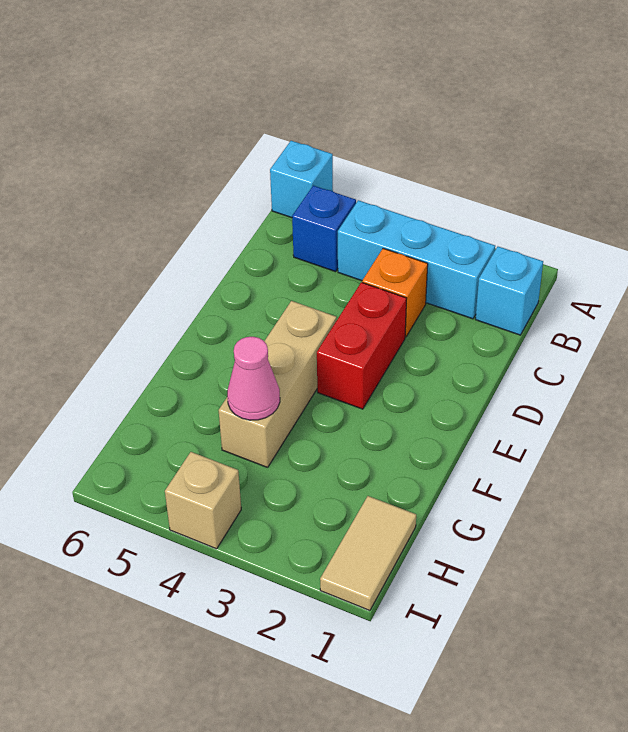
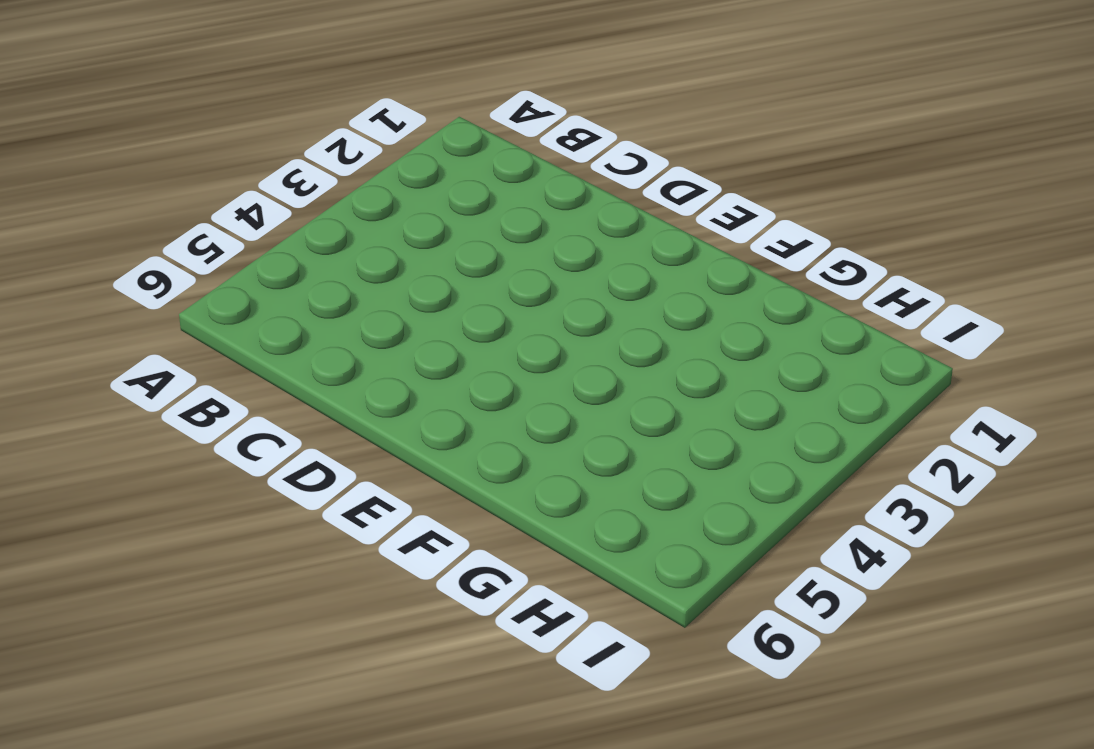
none -> cyan 1x1 brick [270,141,333,218]
none -> cyan 1x1 brick [475,247,543,335]

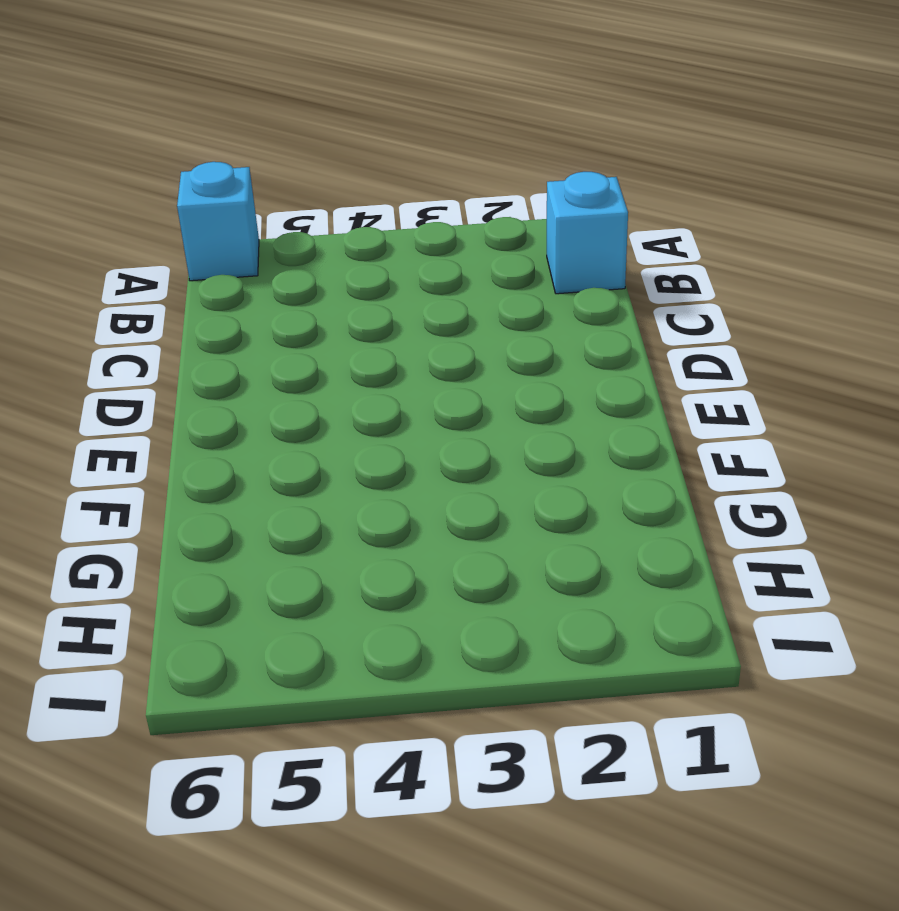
none -> cyan 1x3 brick [338,200,495,319]
none -> blue 1x1 brick [292,186,356,272]

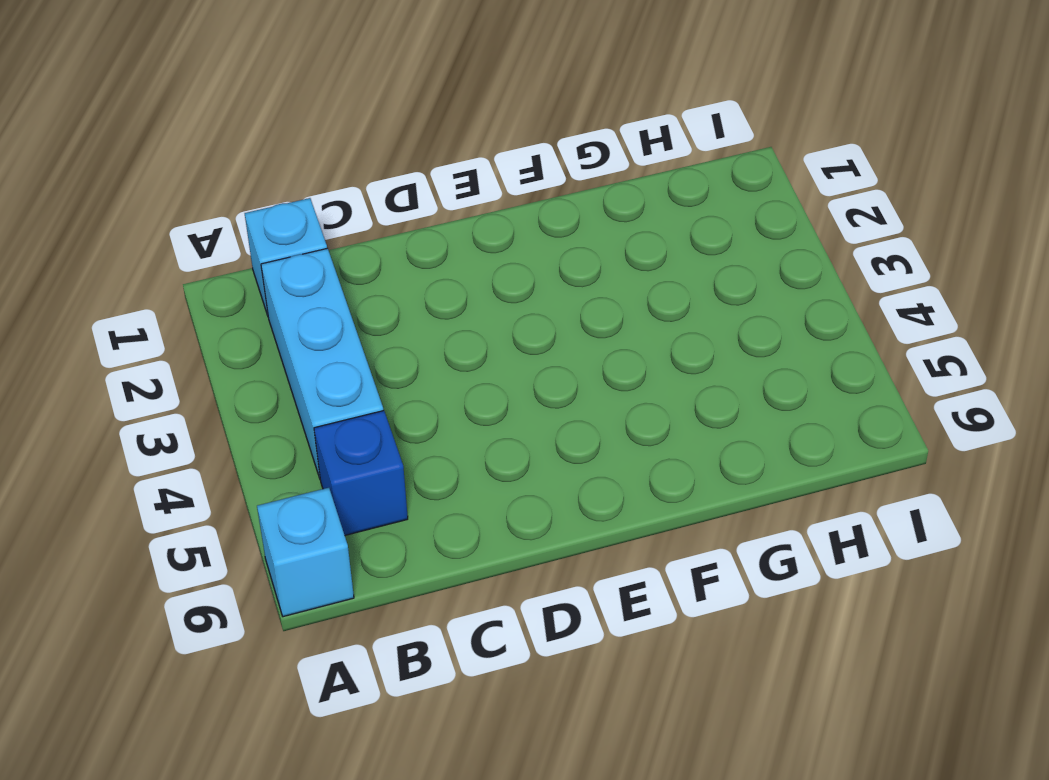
none -> orange 1x1 brick [362,248,428,337]
none -> red 1x2 brick [317,282,407,409]

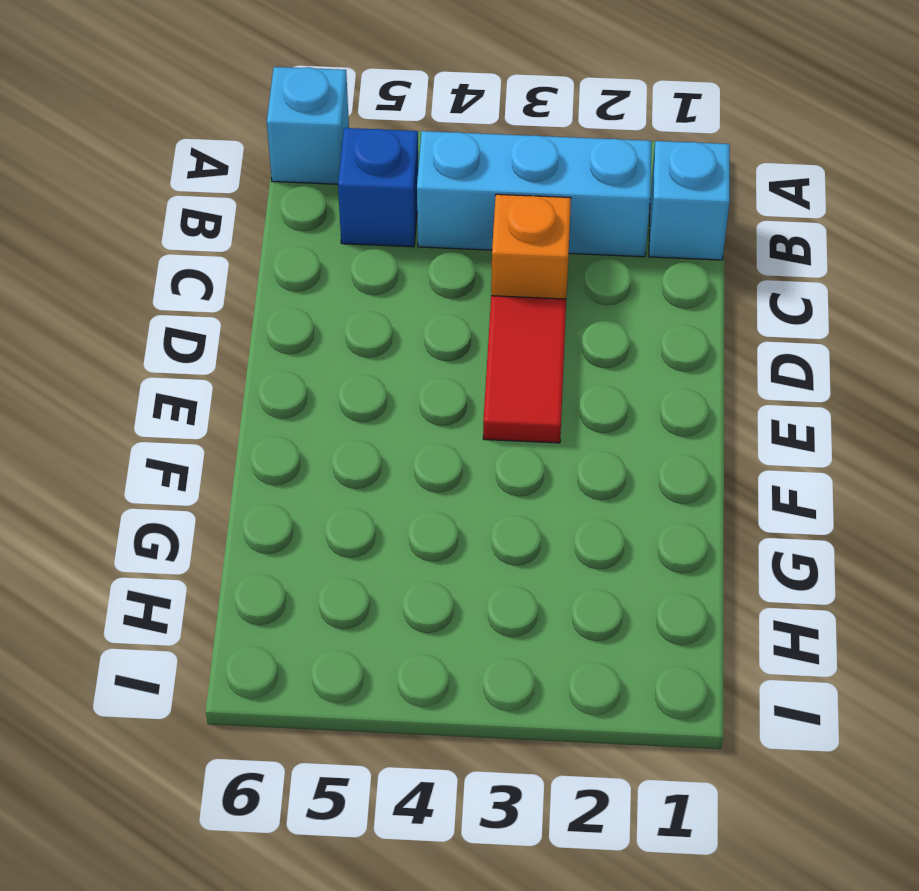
red 1x2 tile [483,296,566,443] -> red 1x2 brick [317,282,407,409]
none -> tan 1x3 brick [219,301,336,467]
none -> tan 1x2 tile [320,496,416,611]

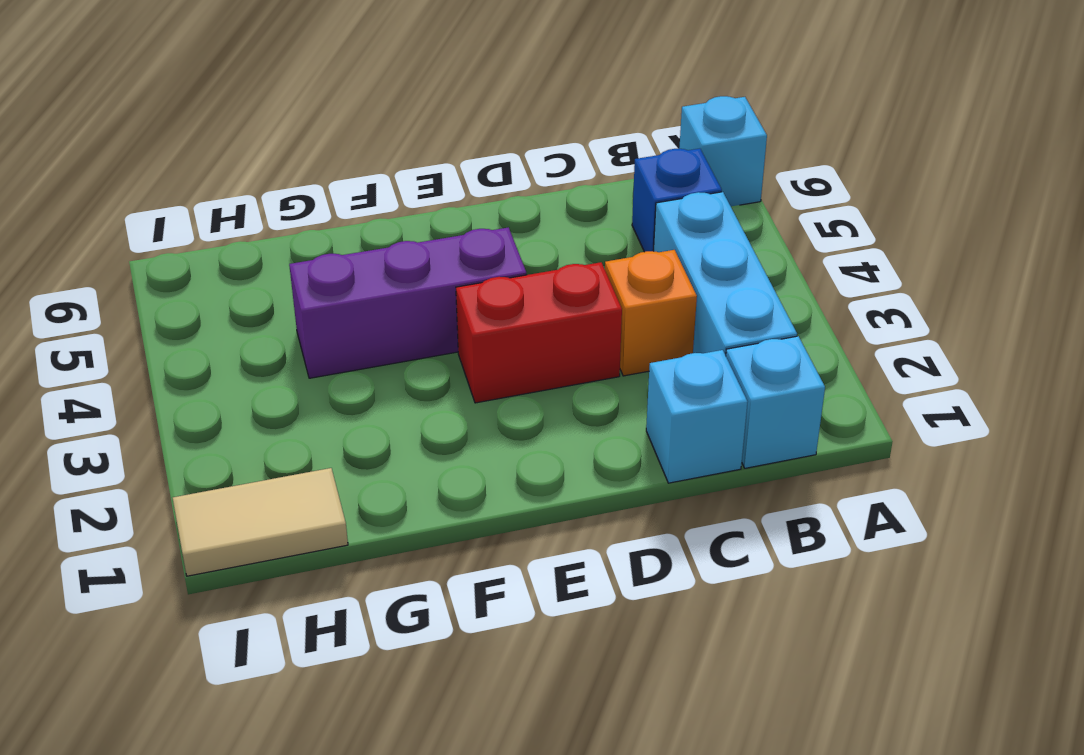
cyan 1x1 brick [646,350,747,483] -> none
purple 1x3 brick [289,227,526,378] -> tan 1x3 brick [219,301,336,467]
none -> tan 1x1 brick [165,452,241,549]
none -> pink 1x1 cone [227,337,280,420]

